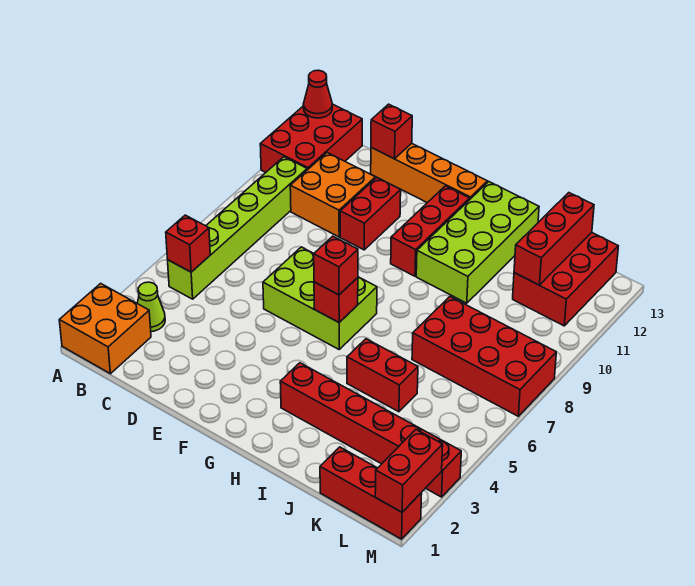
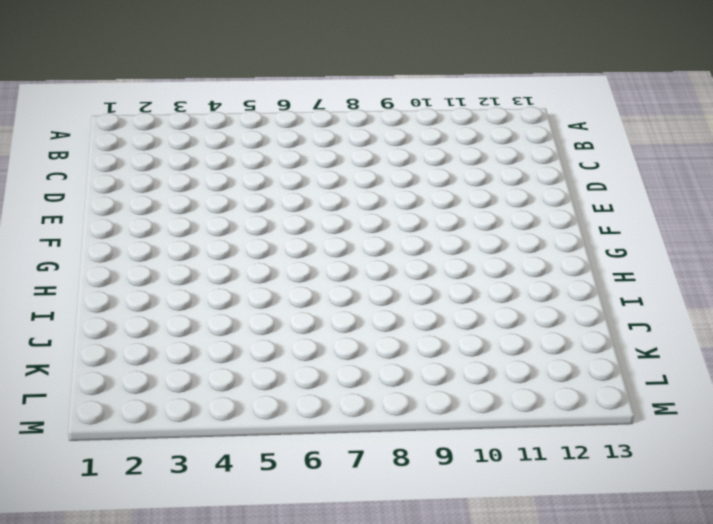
none -> orange 2x2 brick [59,283,151,374]
none -> red 2x3 brick [260,104,362,173]
none -> lime 1x1 cone [137,282,165,332]

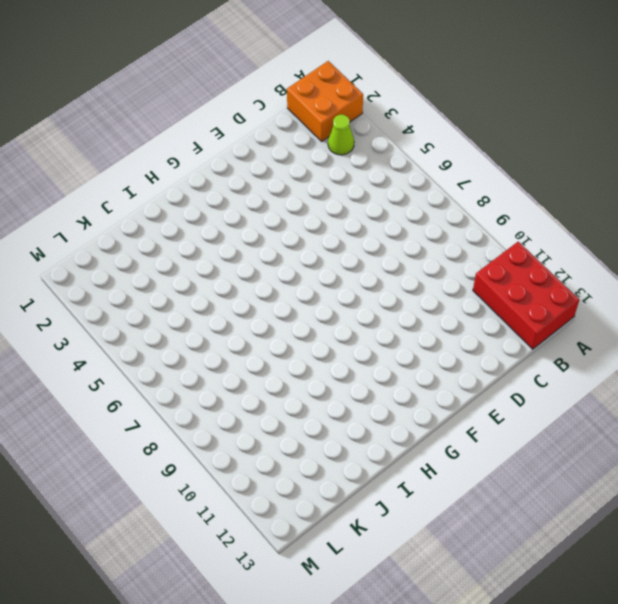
none -> lime 1x6 brick [168,157,307,299]
none -> orange 2x2 brick [290,153,375,237]
none -> orange 1x4 brick [371,143,488,203]

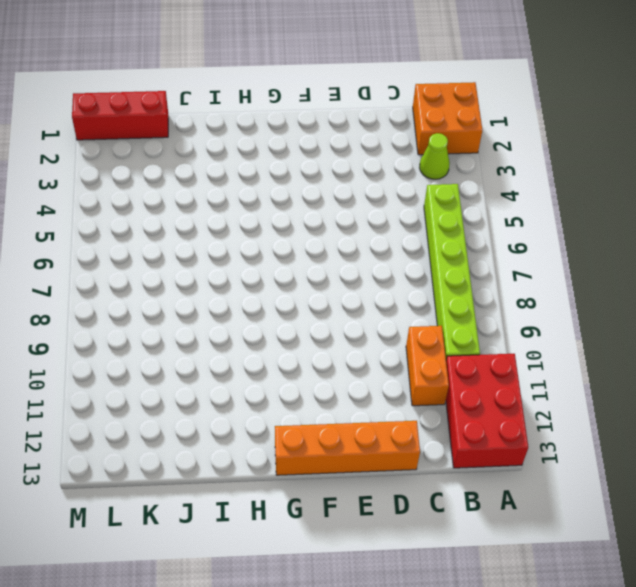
orange 1x2 brick [406,326,449,406] -> orange 2x2 brick [290,153,375,237]
none -> lime 2x3 brick [263,247,377,349]
none -> red 1x2 brick [340,178,401,250]
none -> red 1x3 brick [391,186,470,276]

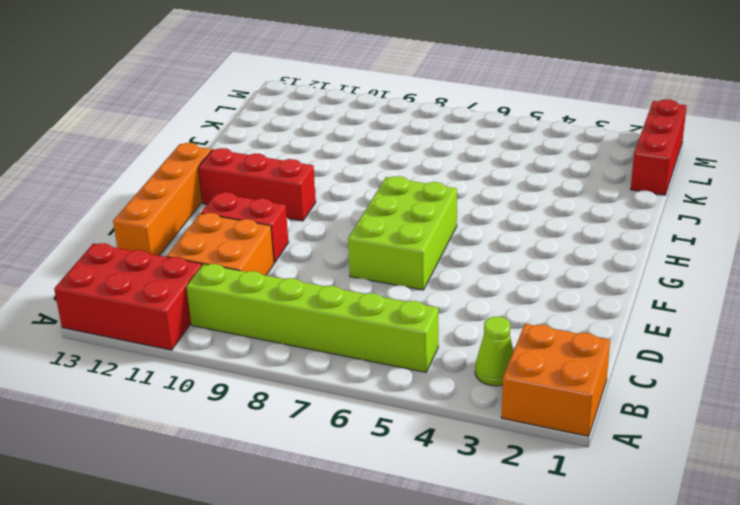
none -> red 1x6 brick [280,363,461,497]
none -> lime 2x4 brick [416,182,539,303]
none -> red 1x2 brick [347,339,418,412]

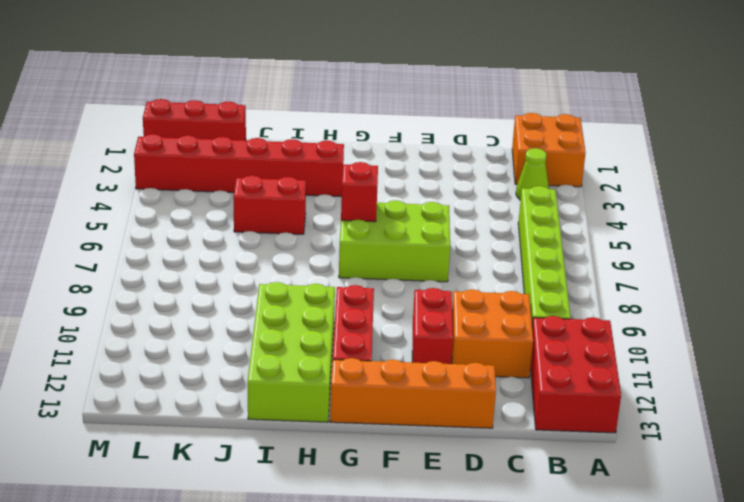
none -> red 2x4 brick [412,297,556,416]
none -> red 2x3 brick [513,233,618,326]
none -> red 1x1 cone [303,70,332,118]

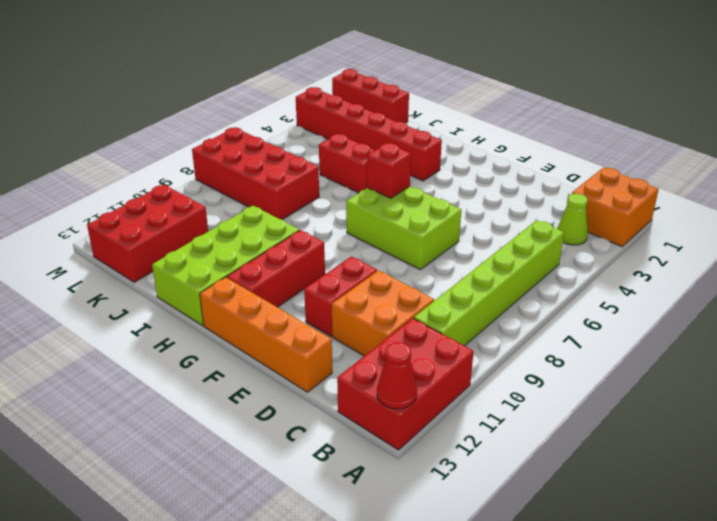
none -> red 1x1 brick [166,215,210,272]
none -> red 1x1 brick [371,104,412,159]
none -> red 1x3 brick [514,193,594,285]

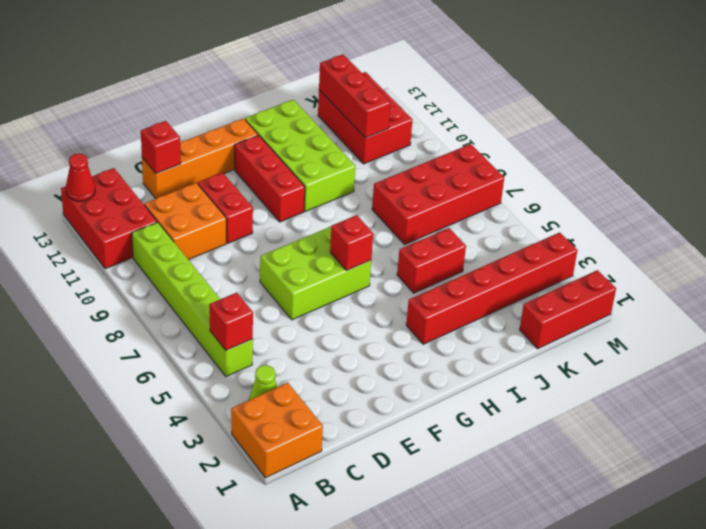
none -> red 1x2 brick [375,430,443,512]
none -> red 1x1 brick [313,236,358,295]

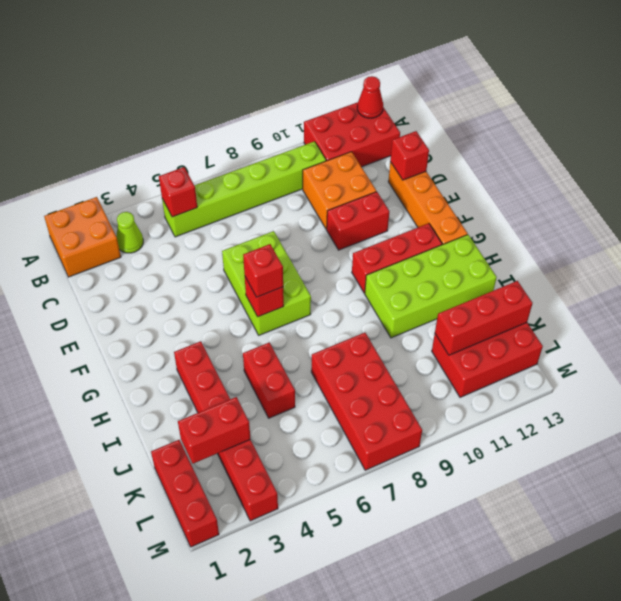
red 1x2 brick [178,397,250,464] -> red 1x2 brick moved to [375,430,443,512]

